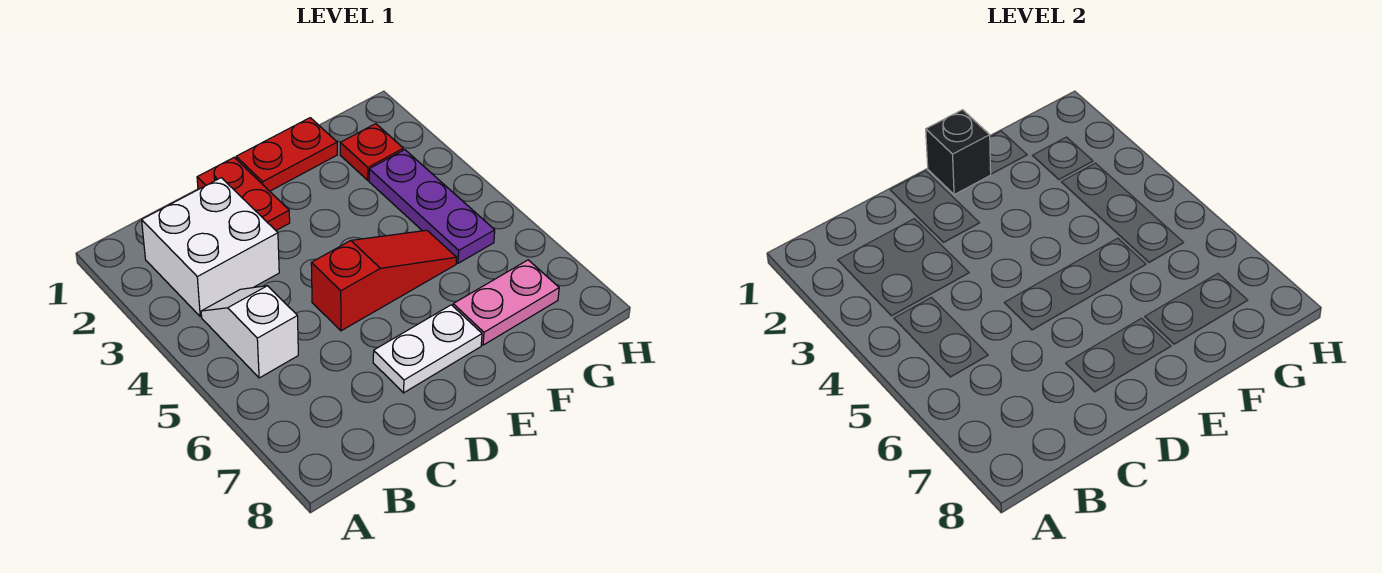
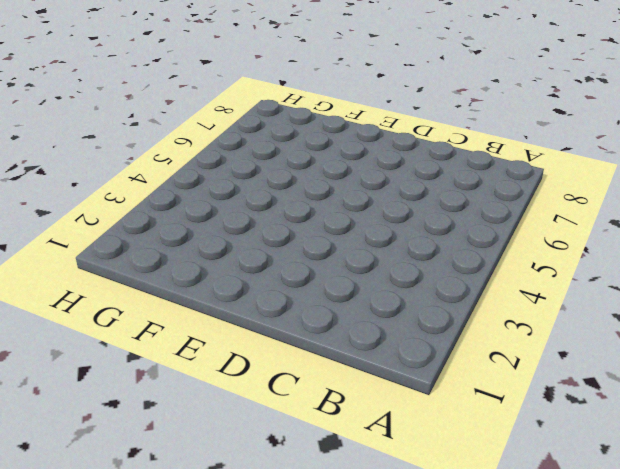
none -> white 2x2 brick [142,178,279,317]
none -> white 1x2 slope [201,286,298,378]

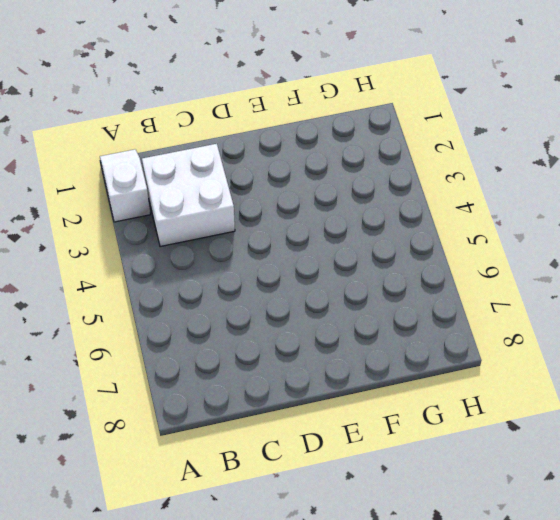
white 1x2 slope [100,149,150,222] -> white 1x2 slope moved to [201,286,298,378]
none -> red 1x2 plate [197,158,290,230]
none -> red 1x3 slope [311,230,457,331]

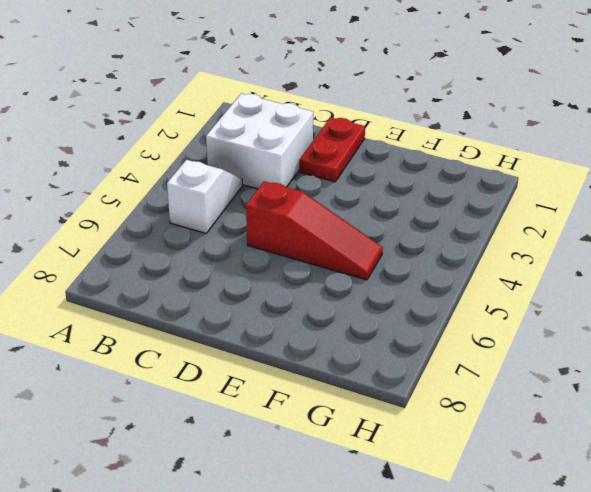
none -> white 1x2 plate [373,305,482,393]
none -> red 1x2 plate [236,118,337,191]

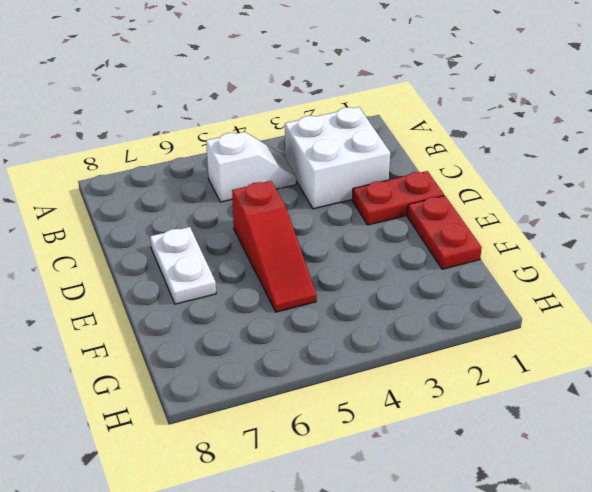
none -> pink 1x2 plate [453,260,559,345]
none -> red 1x1 plate [340,124,403,180]

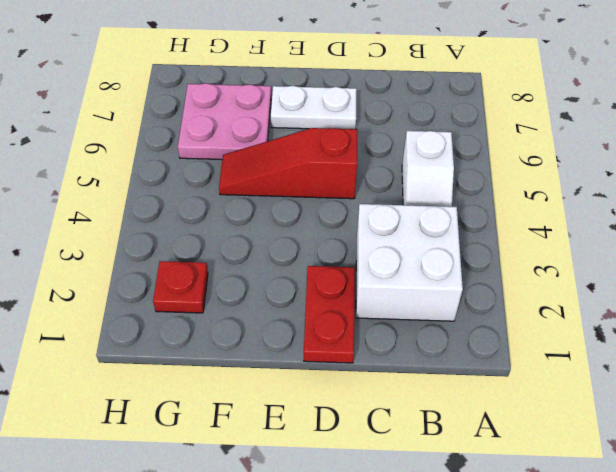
pink 2x2 plate [178,83,271,160] -> pink 1x2 plate [453,260,559,345]
none -> red 1x2 plate [236,118,337,191]
none -> purple 1x3 plate [369,150,495,263]

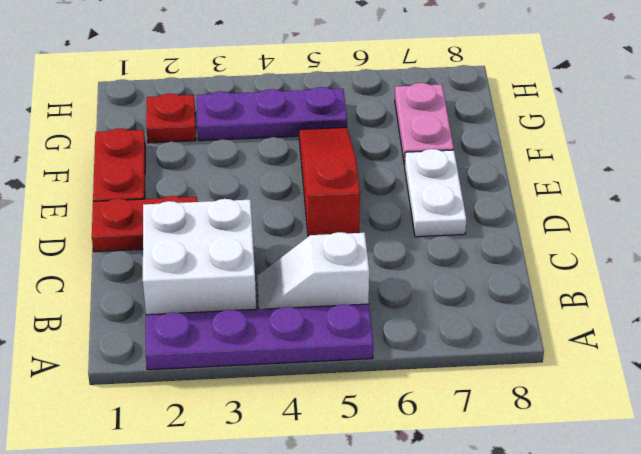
purple 1x4 plate [146,304,373,370] -> none
none -> black 1x1 brick [926,110,991,195]

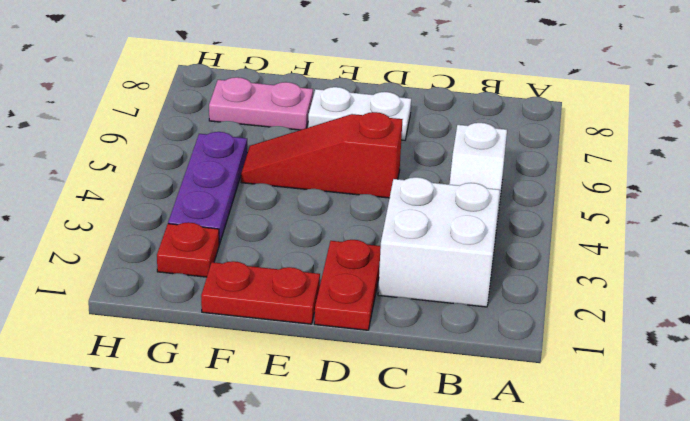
none -> black 1x1 brick [926,110,991,195]

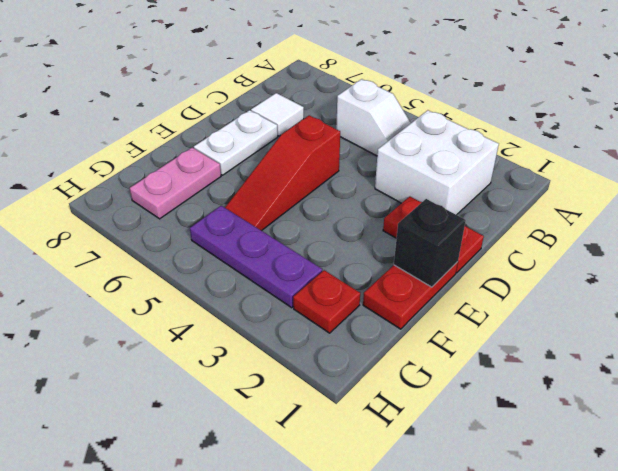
white 1x1 tile [251,93,304,136] -> none

